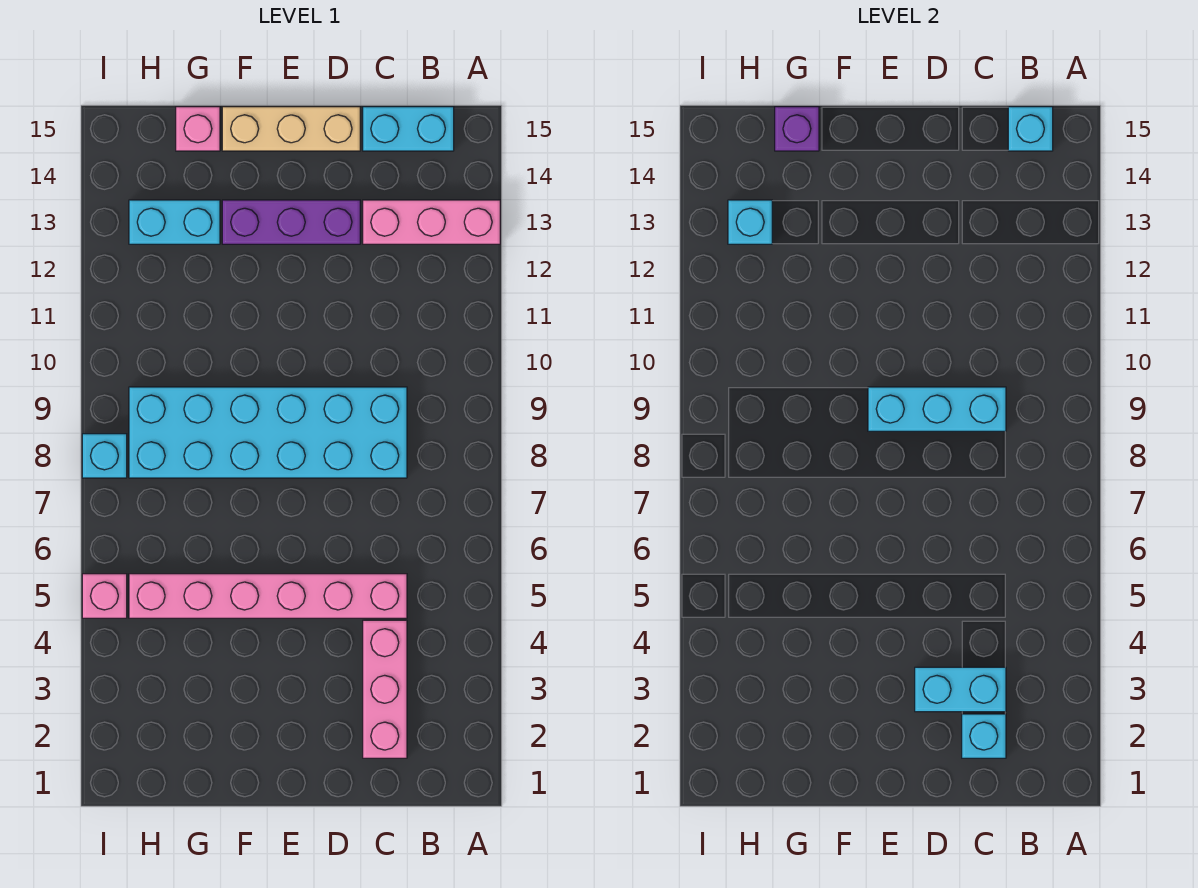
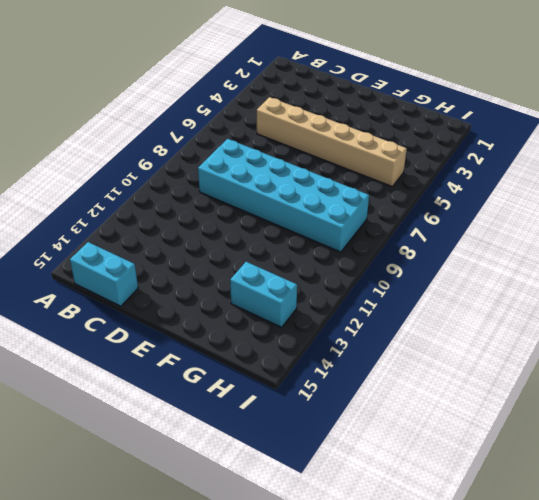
tan 1x6 brick [257,97,407,186] -> pink 1x6 brick [129,574,407,618]
none -> pink 1x3 brick [363,200,500,244]
none -> pink 1x3 brick [363,620,407,758]
none -> purple 1x3 brick [222,200,360,244]

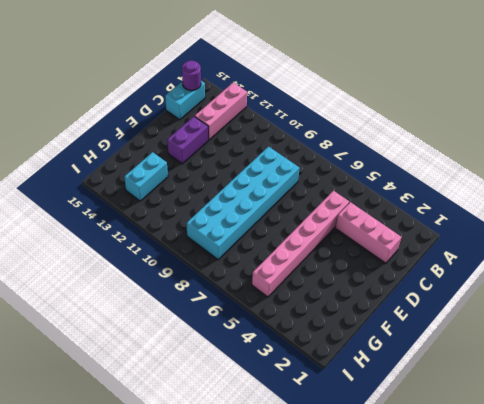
purple 1x1 round brick [182,60,201,91] -> cyan 1x1 brick [1008,107,1053,151]
purple 1x2 brick [167,116,208,164] -> purple 1x3 brick [222,200,360,244]
none -> tan 1x3 brick [222,107,360,151]
none -> pink 1x1 brick [176,107,220,151]
none -> pink 1x1 brick [82,574,127,618]

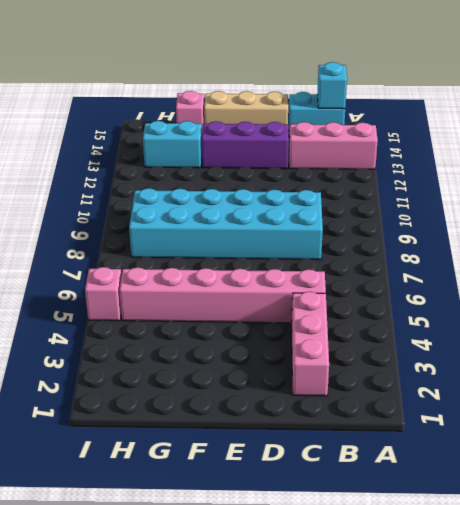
none -> cyan 1x1 brick [82,434,127,478]
none -> cyan 1x1 brick [962,714,1006,758]
none -> cyan 1x2 brick [915,667,1006,712]

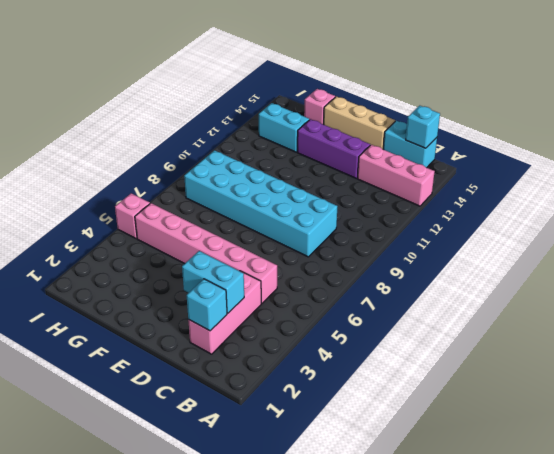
none -> cyan 1x1 brick [82,434,127,478]
none -> cyan 1x3 brick [868,387,1006,431]
none -> purple 1x1 brick [775,107,819,151]

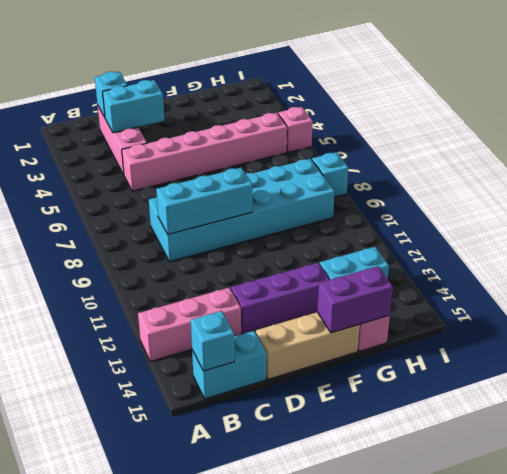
purple 1x2 brick [317,266,393,333] -> purple 1x1 brick [775,107,819,151]
none -> cyan 1x1 brick [728,200,772,244]

